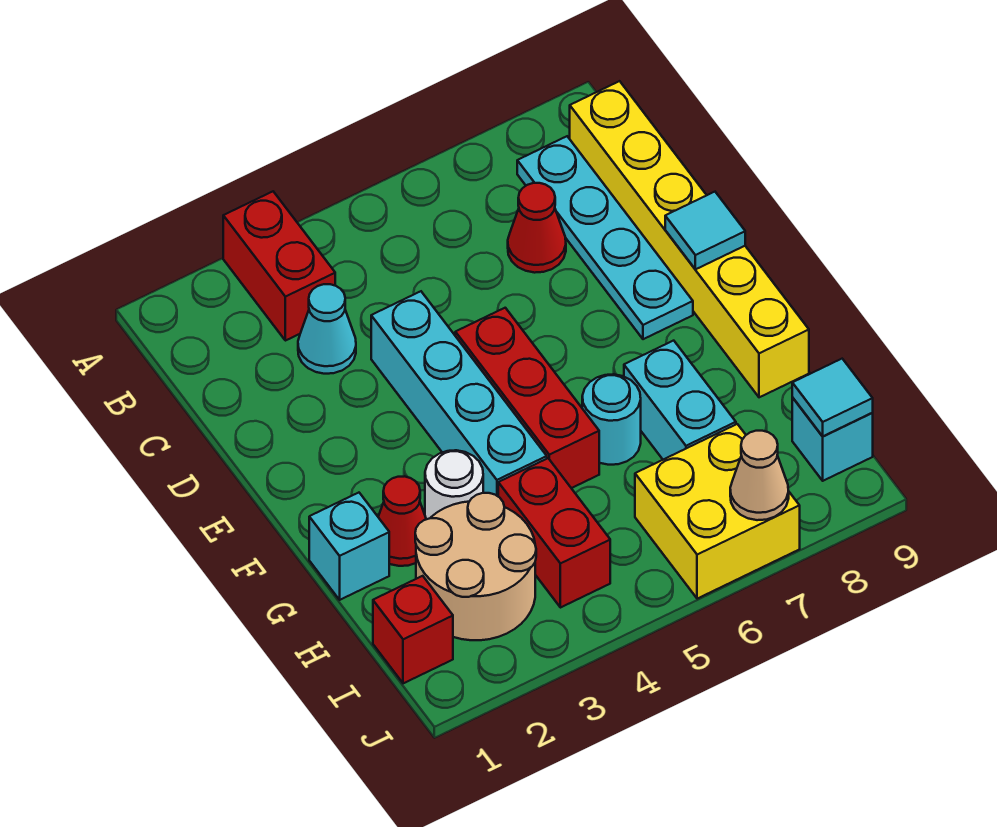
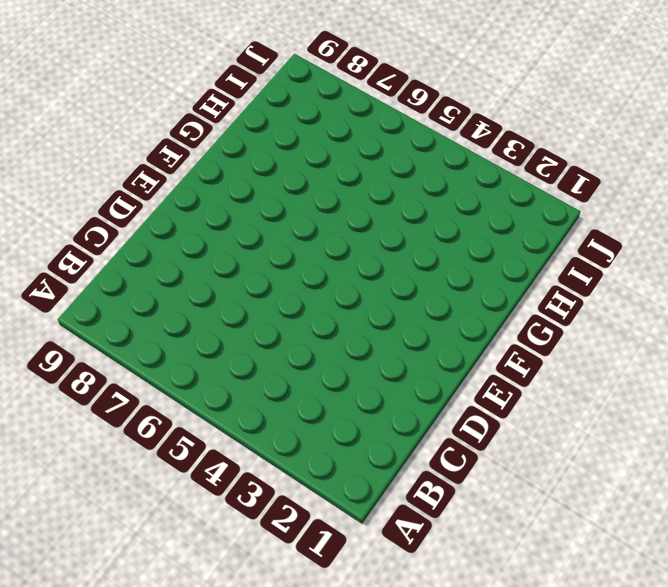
none -> red 1x2 brick [223,192,335,341]
none -> cyan 1x4 plate [517,136,693,339]
none -> yellow 1x6 brick [570,81,809,397]

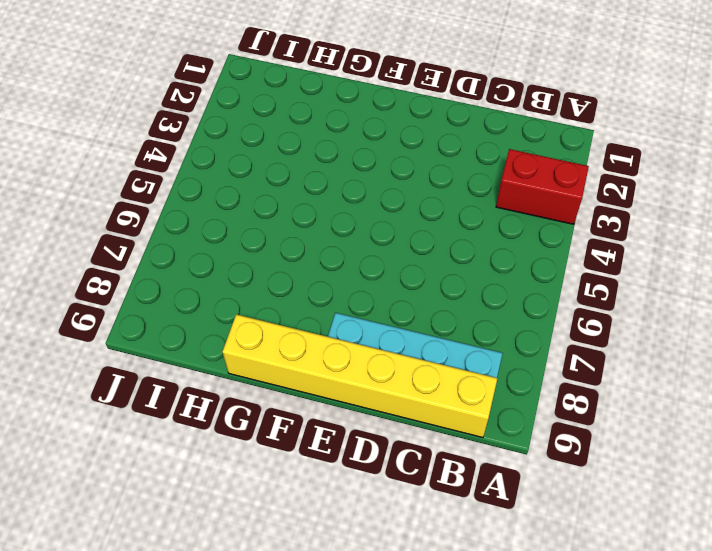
none -> cyan 1x1 cone [298,284,356,374]
none -> red 1x1 cone [508,183,566,273]
none -> cyan 1x4 brick [371,291,547,496]

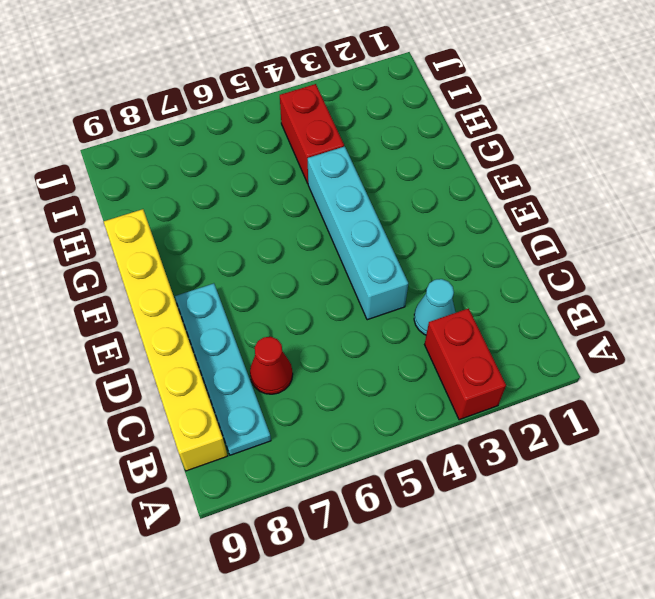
none -> red 1x3 brick [455,308,599,488]
none -> cyan 1x1 brick [309,493,389,600]
none -> red 1x1 cone [378,476,426,566]

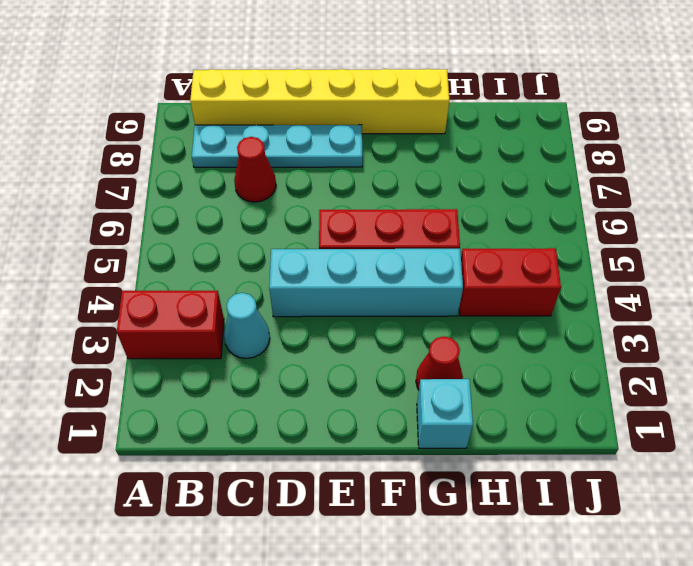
none -> white 1x1 round brick [425,450,483,519]
none -> cyan 1x1 round brick [582,374,641,465]
none -> cyan 1x2 brick [624,341,736,460]

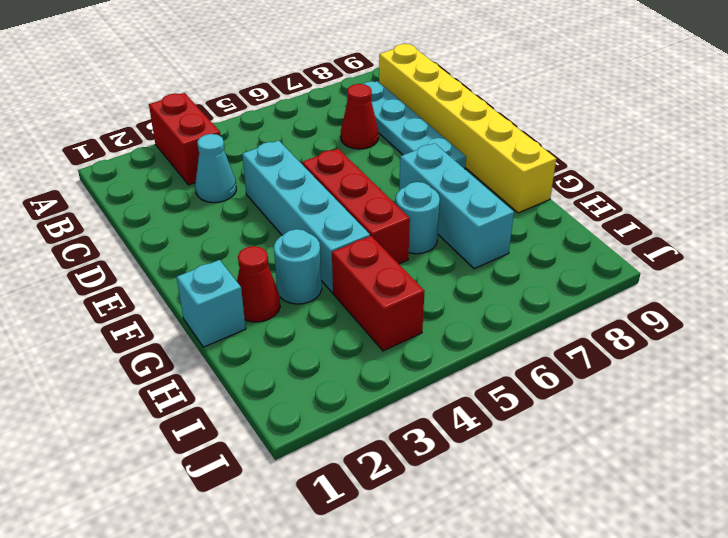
cyan 1x3 brick [399,143,514,269] -> cyan 1x2 brick [624,341,736,460]
cyan 1x1 round brick [274,229,322,304] -> white 1x1 round brick [425,450,483,519]
none -> tan 2x2 round brick [415,493,536,640]
none -> red 1x1 brick [373,576,453,683]
none -> yellow 2x2 brick [635,424,800,599]

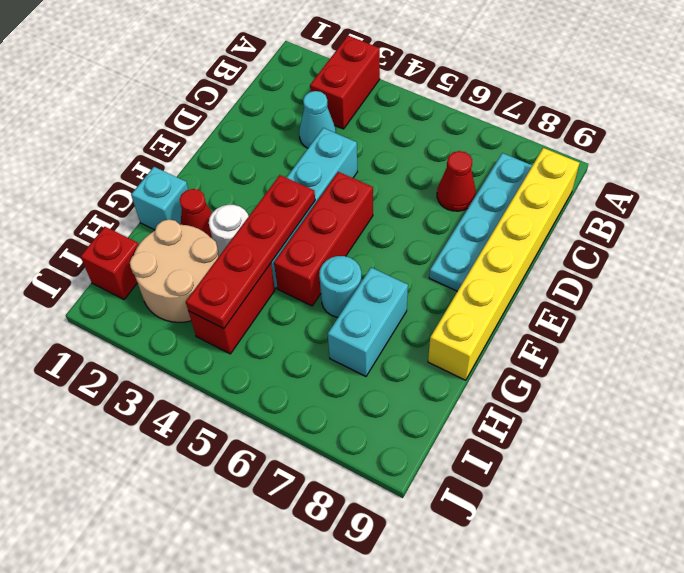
red 1x4 plate [186,175,315,329] -> none
none -> yellow 2x2 brick [635,424,800,599]
none -> cyan 1x1 brick [792,398,873,481]
none -> cyan 1x1 tile [665,192,745,269]

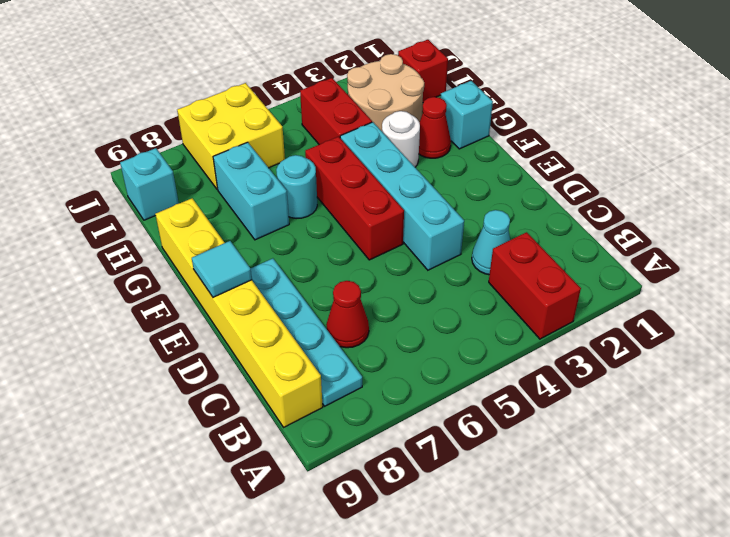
none -> cyan 1x1 tile [792,359,873,436]
none -> tan 1x1 cone [730,431,789,520]

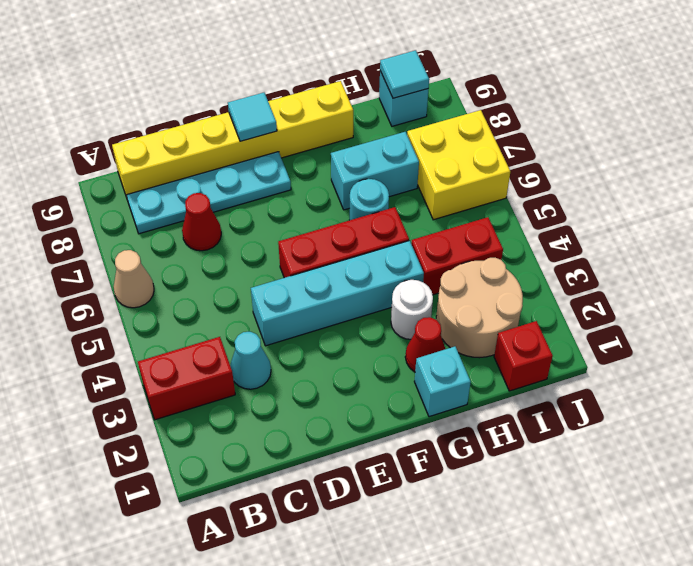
tan 1x1 cone [114,250,154,308] -> tan 1x1 cone moved to [730,431,789,520]

